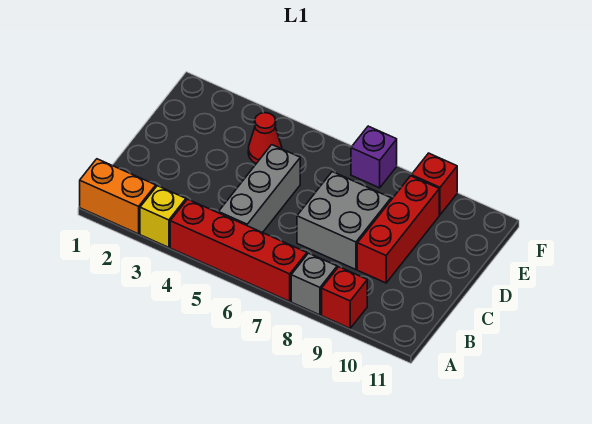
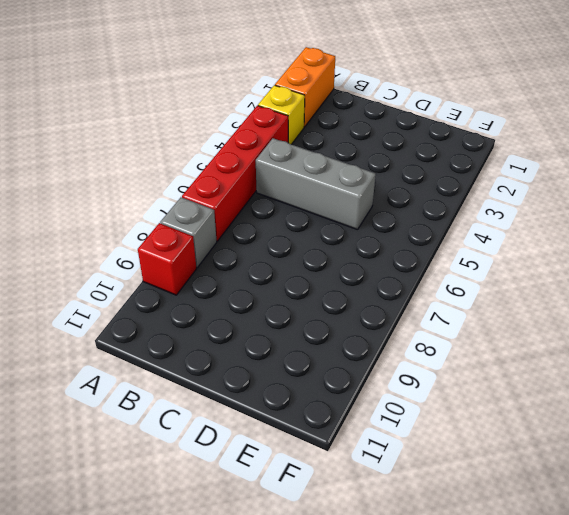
none -> grey 2x2 brick [297,172,391,270]
none -> red 1x3 brick [357,176,439,283]

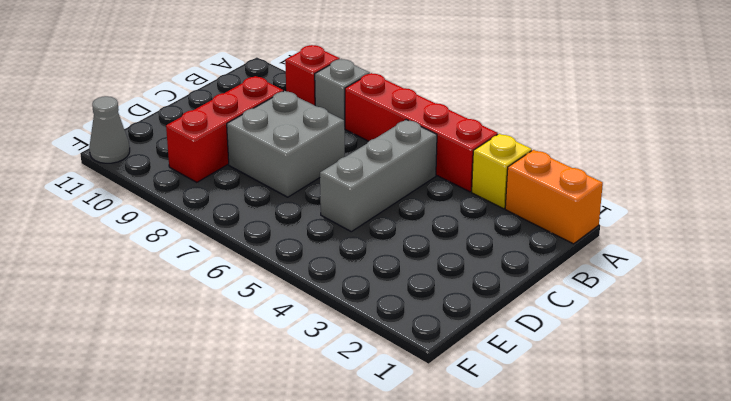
grey 1x1 cone [89,96,130,163] -> none
none -> red 1x1 cone [248,113,282,164]
none -> purple 1x1 brick [351,126,397,188]

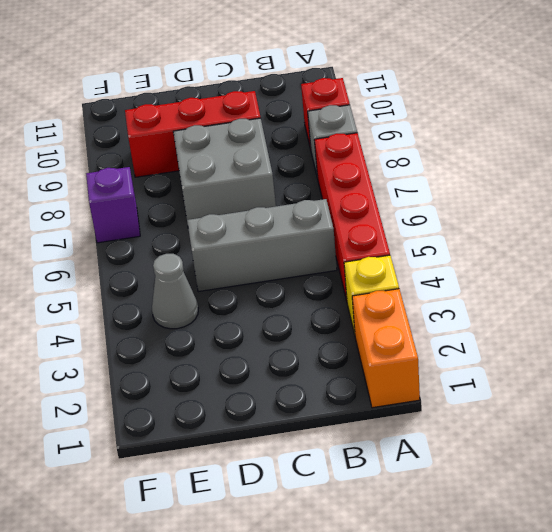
grey 1x1 cone [152,254,198,329] -> red 1x1 cone [248,113,282,164]
none -> red 1x1 brick [411,153,457,215]

